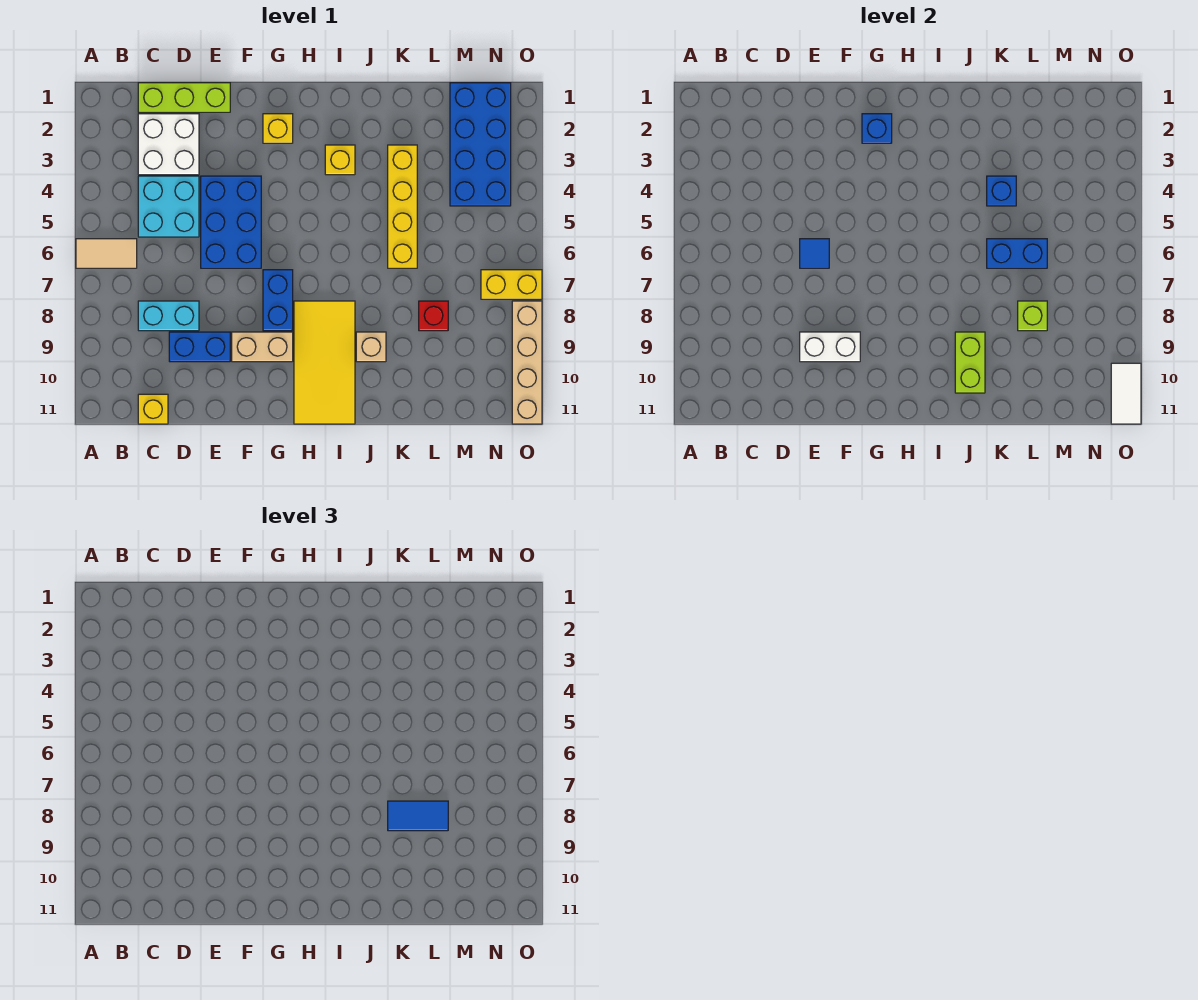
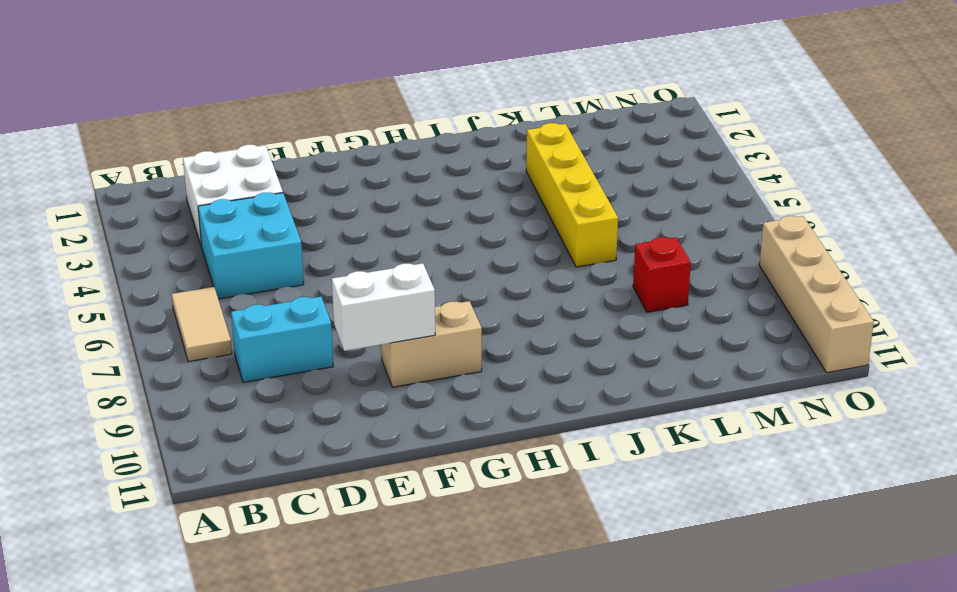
tan 1x2 tile [172,287,232,362] -> tan 1x2 tile turned to [76,239,137,268]
none -> lime 1x3 brick [138,83,230,112]
none -> yellow 1x1 brick [138,394,168,424]
none -> blue 1x2 brick [169,332,230,362]

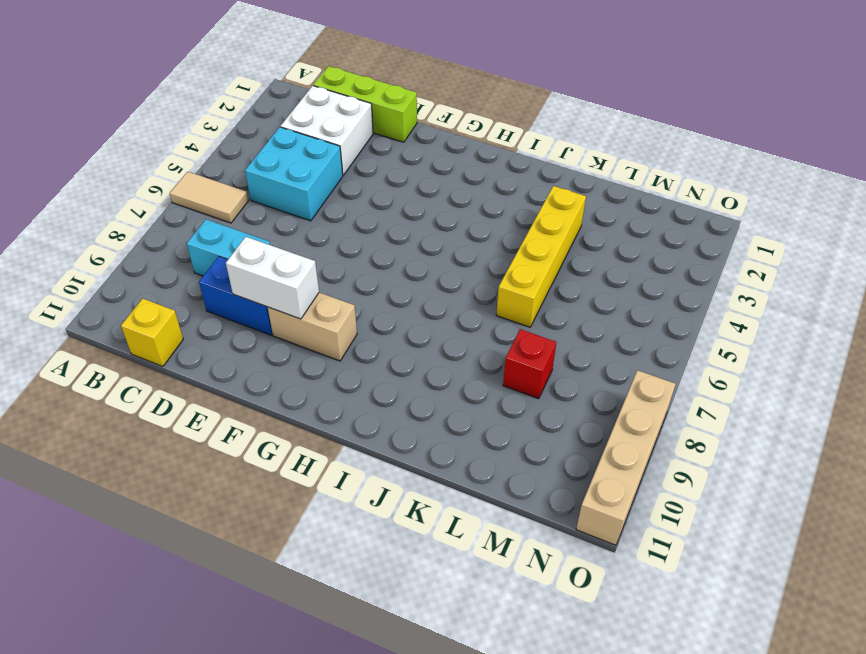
none -> blue 2x3 brick [201,176,261,268]
none -> yellow 1x1 brick [263,114,293,143]
none -> blue 1x2 brick [263,270,293,331]

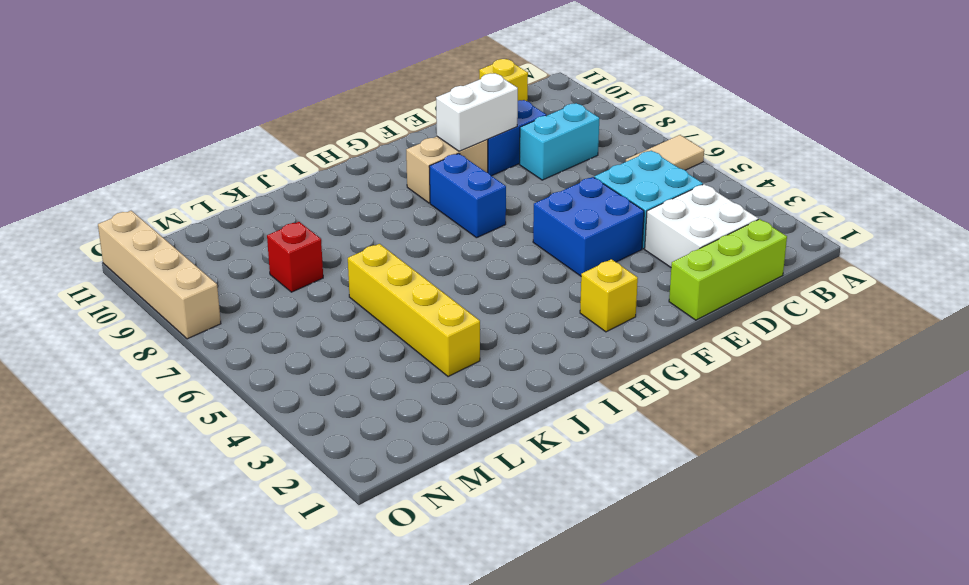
blue 2x2 brick [533,177,644,276] -> blue 2x3 brick [201,176,261,268]
none -> yellow 2x4 tile [294,301,355,424]
none -> yellow 1x1 brick [325,145,355,175]
none -> tan 1x1 brick [356,332,386,362]

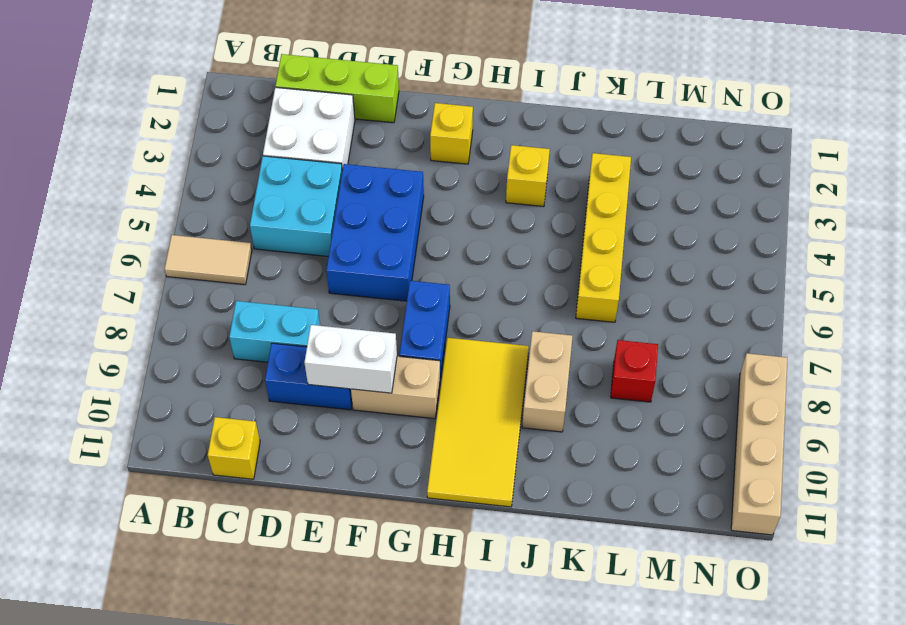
tan 1x2 brick [522,331,573,432] -> tan 1x1 brick [356,332,386,362]
none -> blue 2x4 brick [450,83,511,206]
none -> yellow 1x2 brick [481,270,542,299]
none -> blue 1x1 tile [800,239,829,268]

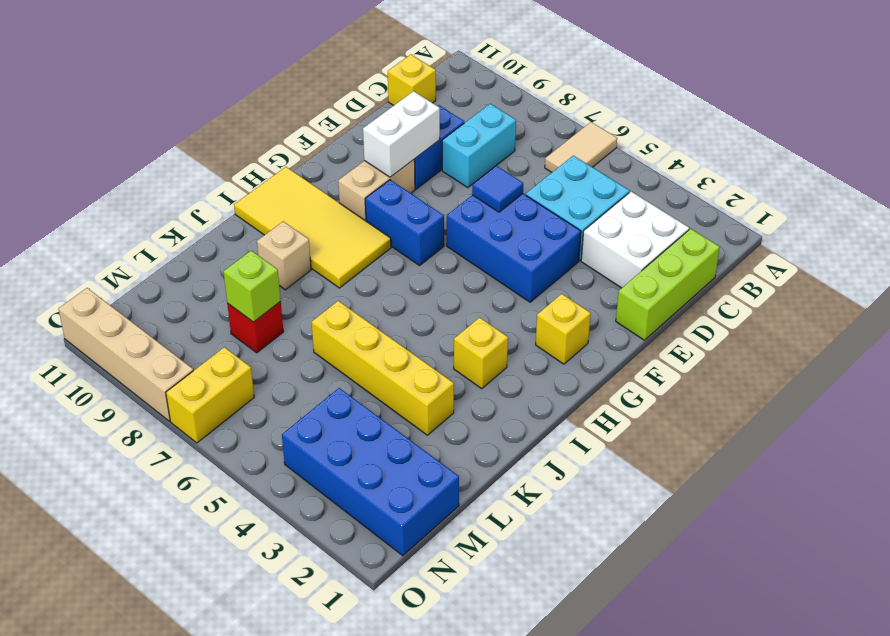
none -> blue 1x1 brick [862,114,892,143]
none -> lime 1x2 brick [955,332,985,393]
none -> blue 1x1 brick [987,176,1016,206]

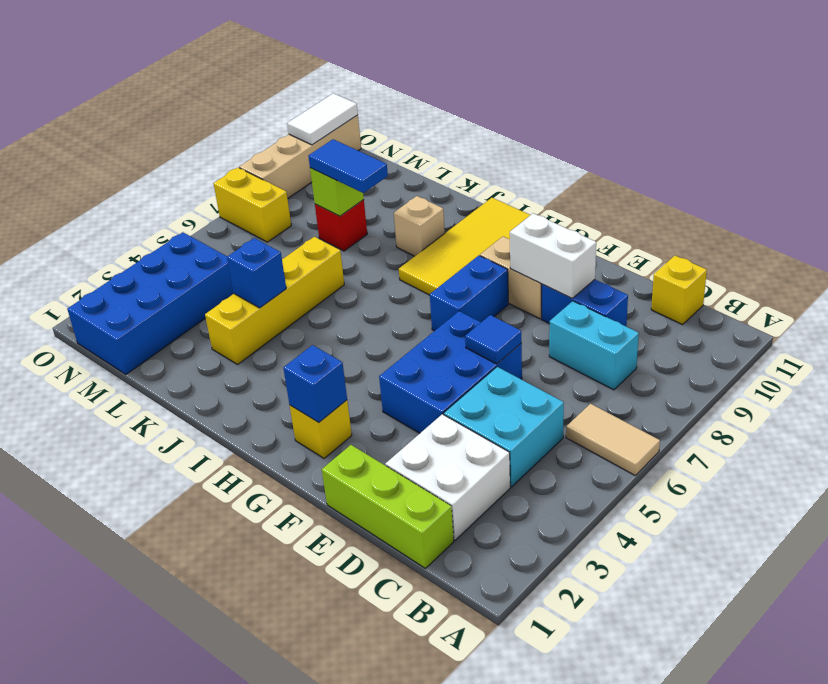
none -> yellow 1x1 brick [325,145,355,175]
none -> lime 1x2 brick [955,332,985,393]
none -> blue 1x2 brick [987,239,1047,268]

